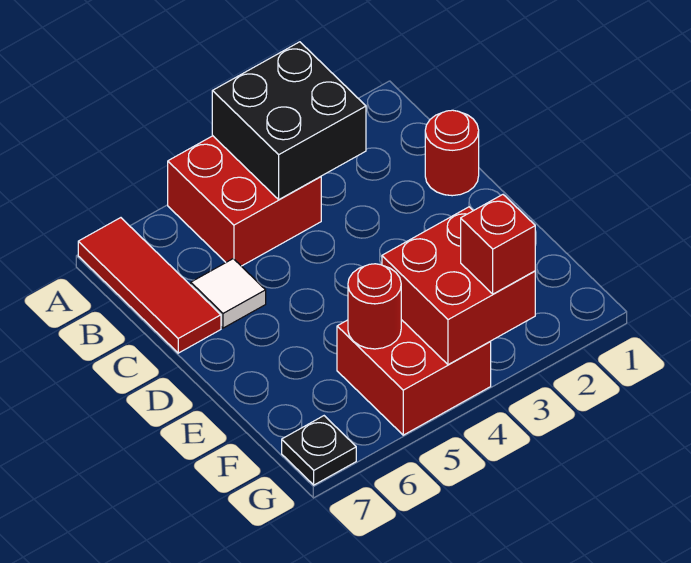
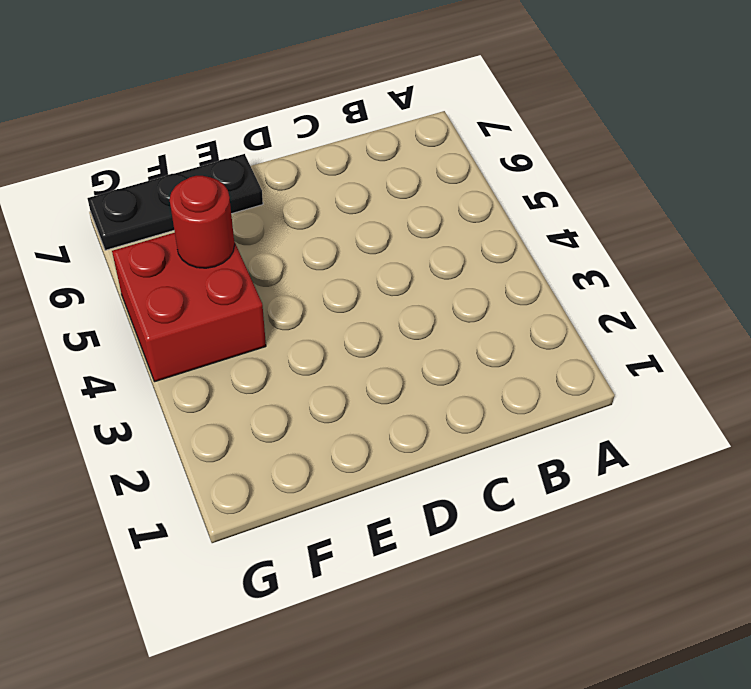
black 1x3 plate [87,154,263,250] -> black 1x1 plate [282,416,356,485]
none -> red 2x2 brick [168,136,321,266]
none -> red 1x3 tile [78,218,221,353]

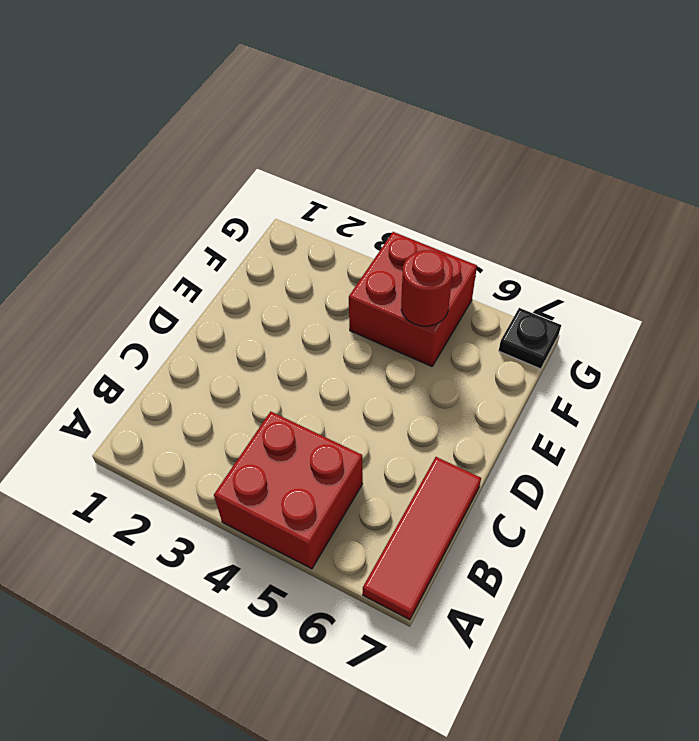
none -> red 1x1 round brick [425,110,479,196]
none -> white 1x1 tile [191,259,266,328]

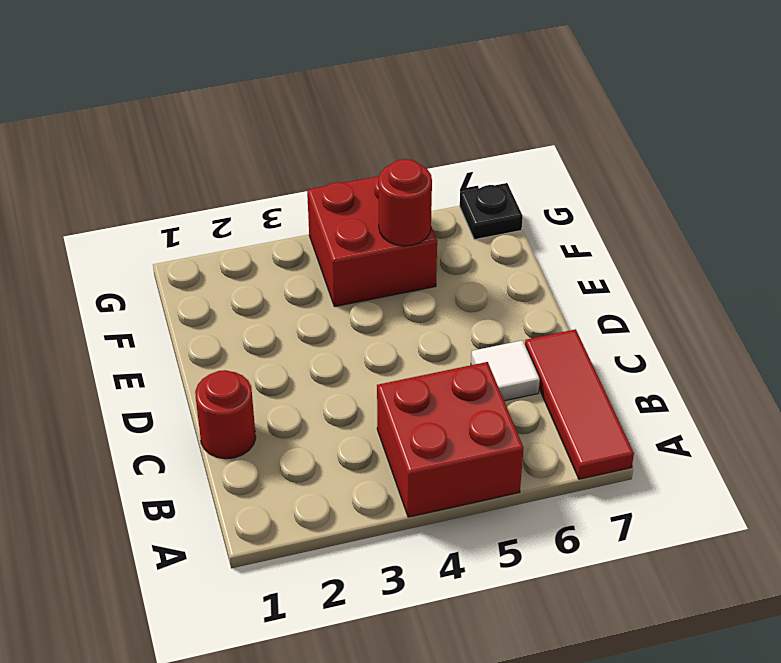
none -> black 2x2 brick [212,42,366,199]
none -> red 2x2 brick [382,207,535,365]

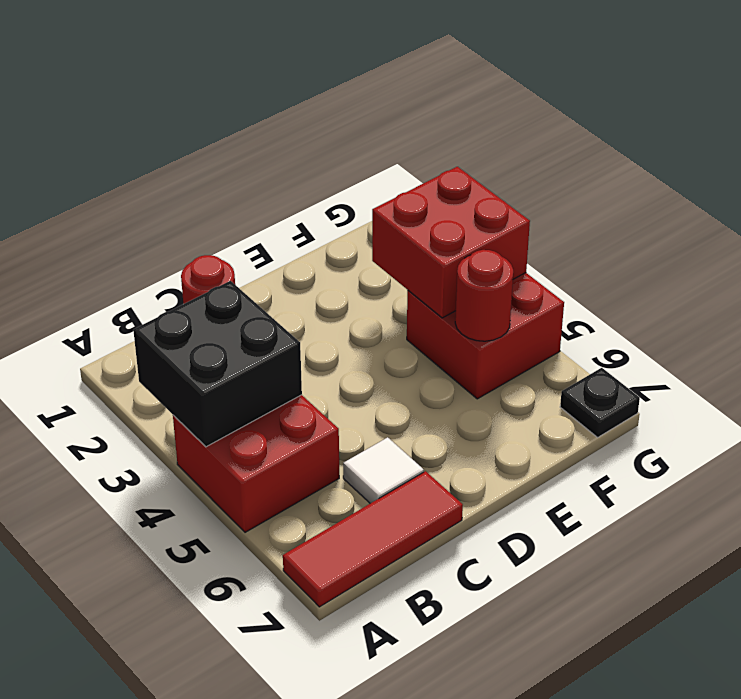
none -> red 1x1 brick [461,195,535,294]

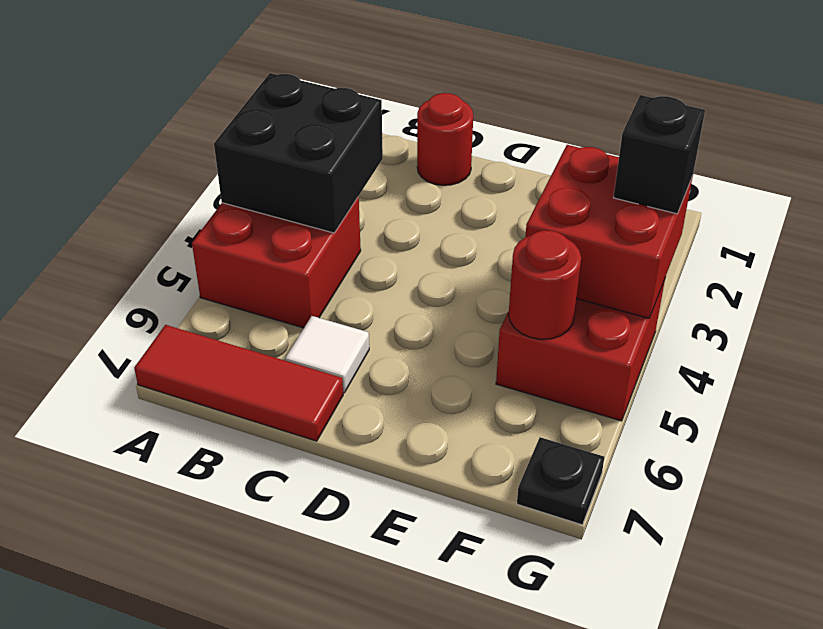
black 1x1 brick [613,95,705,214] -> red 1x1 brick [461,195,535,294]

